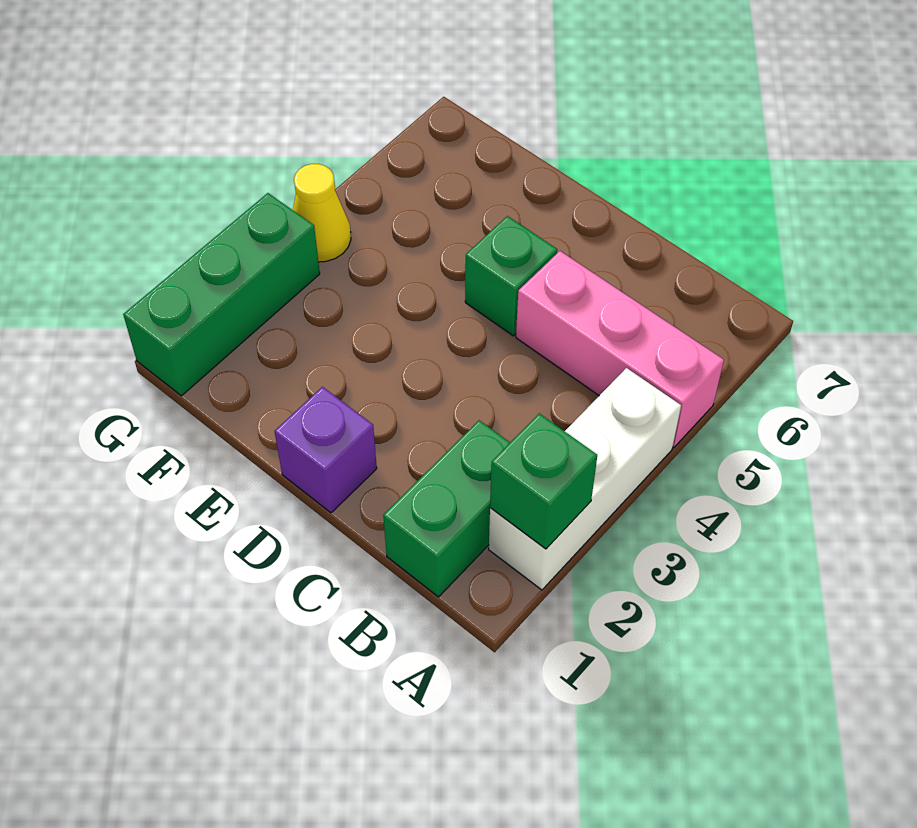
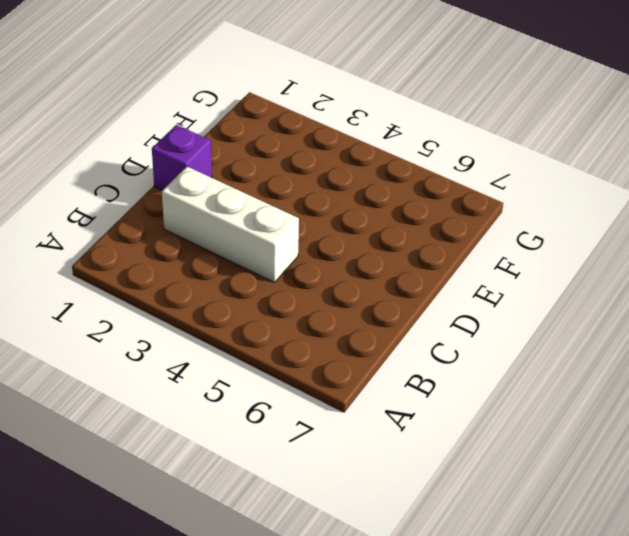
white 1x3 brick [162,167,299,283] -> white 1x3 brick moved to [489,368,681,590]
none -> pink 1x3 brick [516,251,724,447]
none -> green 1x2 brick [383,420,510,597]

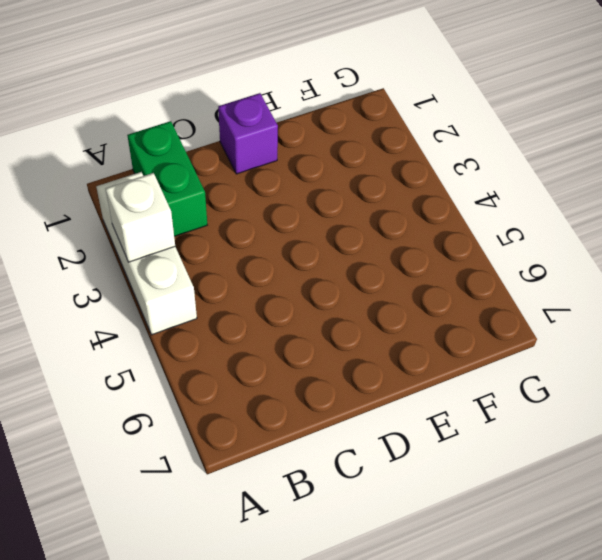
white 1x1 brick [106,173,175,262] -> none
none -> pink 1x3 brick [516,251,724,447]
none -> green 1x1 brick [465,216,557,336]

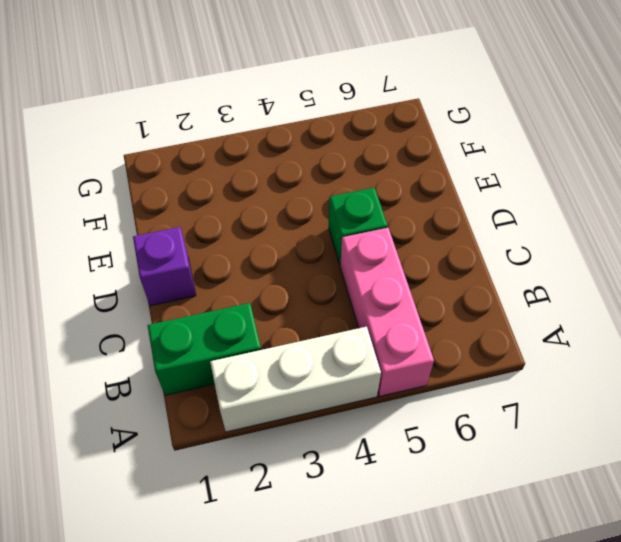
none -> green 1x3 brick [123,193,320,396]
none -> yellow 1x1 cone [293,164,351,262]

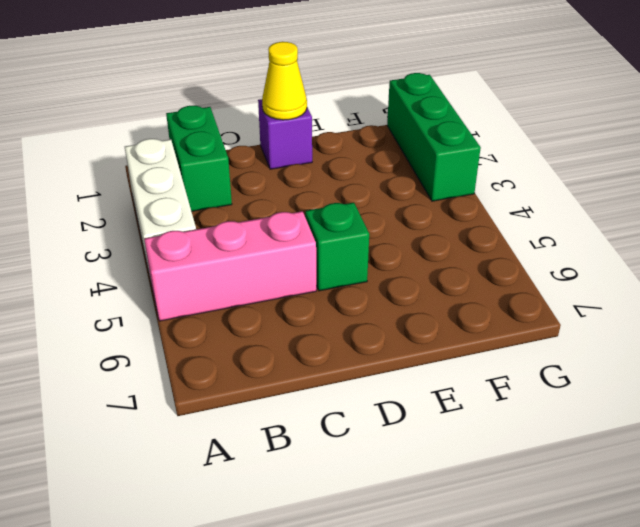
yellow 1x1 cone [262,42,307,120] -> yellow 1x1 cone moved to [293,164,351,262]
none -> green 1x1 brick [490,413,597,549]

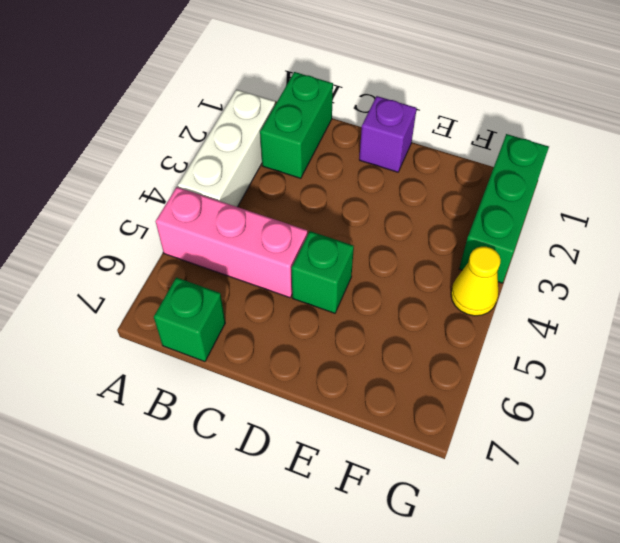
green 1x1 brick [154,277,225,362] -> green 1x1 brick moved to [490,413,597,549]

